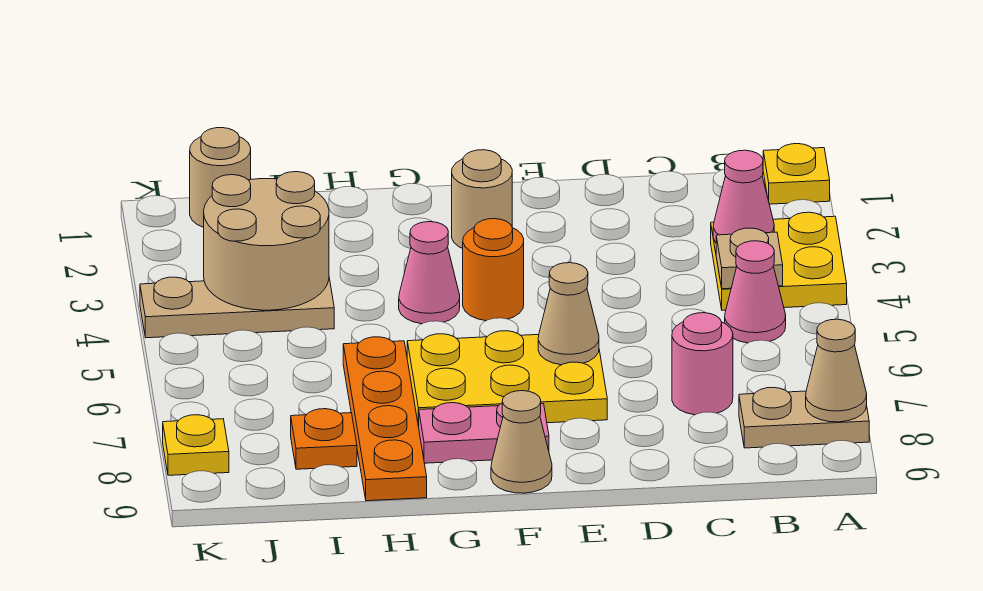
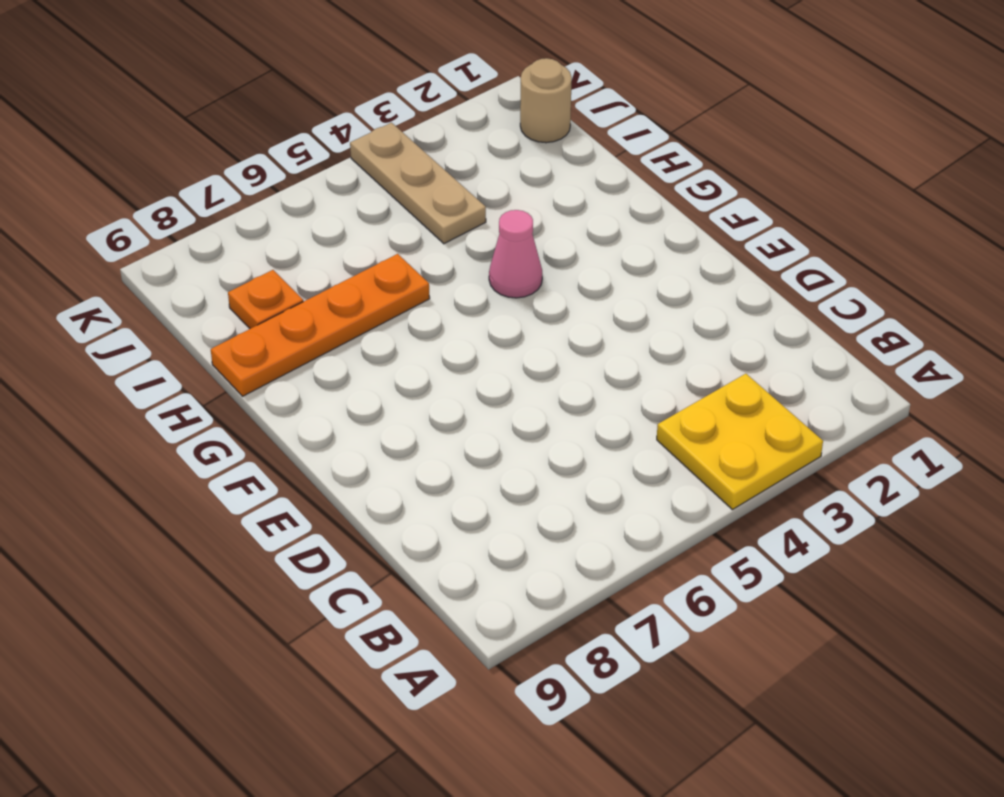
none -> yellow 1x1 plate [763,144,830,204]
none -> tan 1x2 plate [739,387,869,448]
none -> pink 1x1 cone [725,241,786,343]

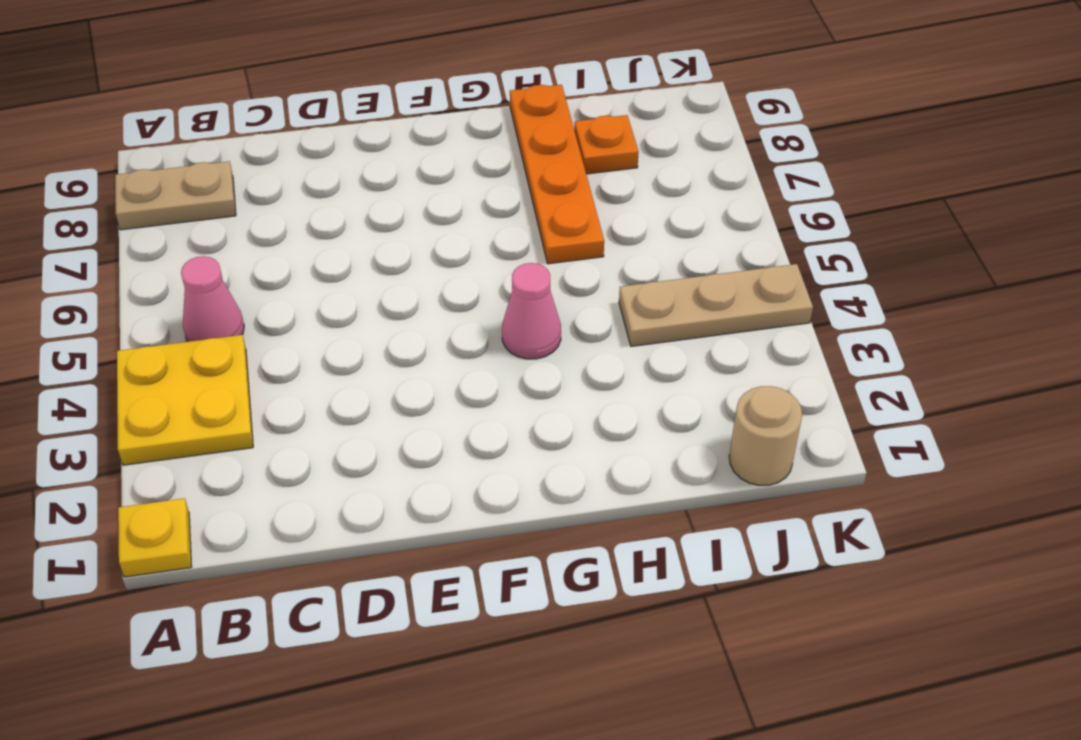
none -> pink 1x1 round brick [672,313,733,415]
none -> yellow 2x3 plate [407,331,607,427]
none -> tan 1x1 round brick [452,150,512,248]

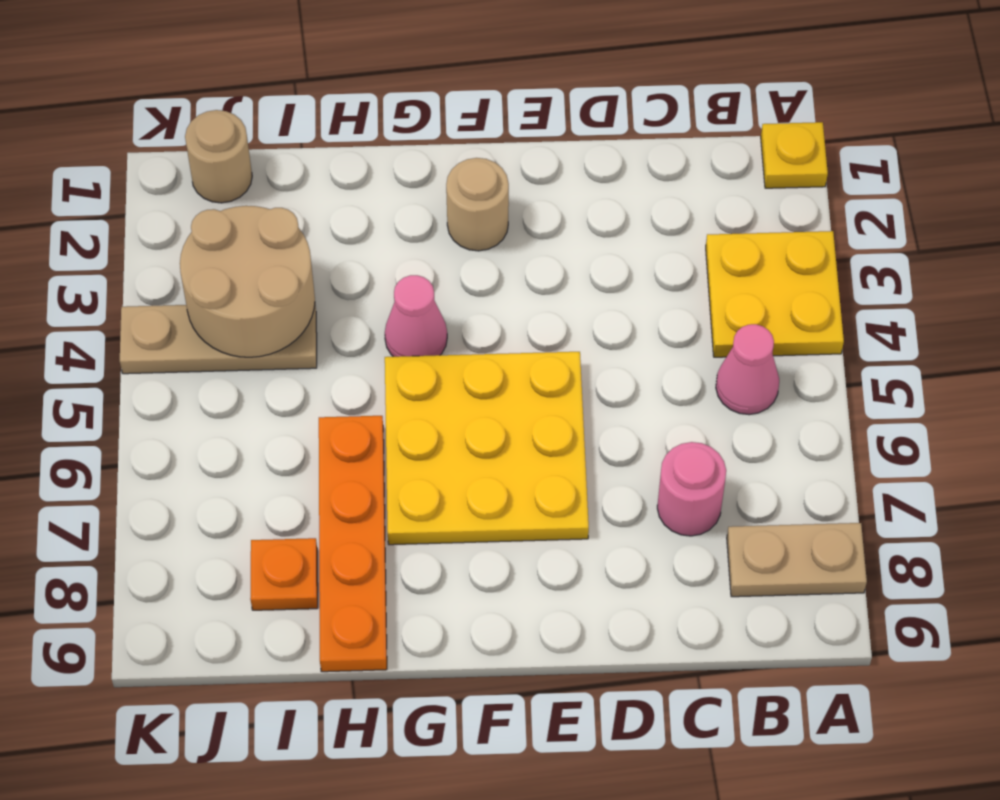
yellow 3x3 plate [385,352,589,545] -> yellow 2x3 plate [407,331,607,427]
none -> orange 1x1 round brick [463,219,524,321]
none -> pink 1x2 plate [419,403,549,463]
none -> tan 1x1 cone [491,391,552,493]

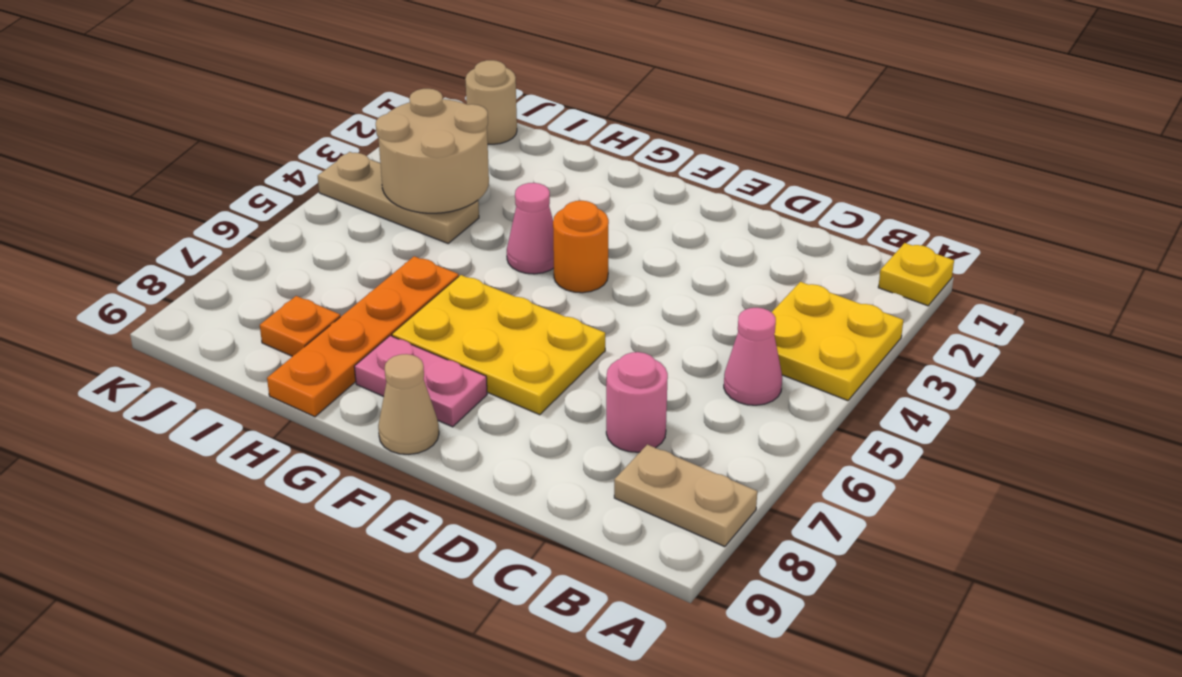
none -> tan 1x1 round brick [452,150,512,248]
none -> yellow 1x1 plate [163,415,229,475]
none -> tan 1x1 cone [806,319,867,422]

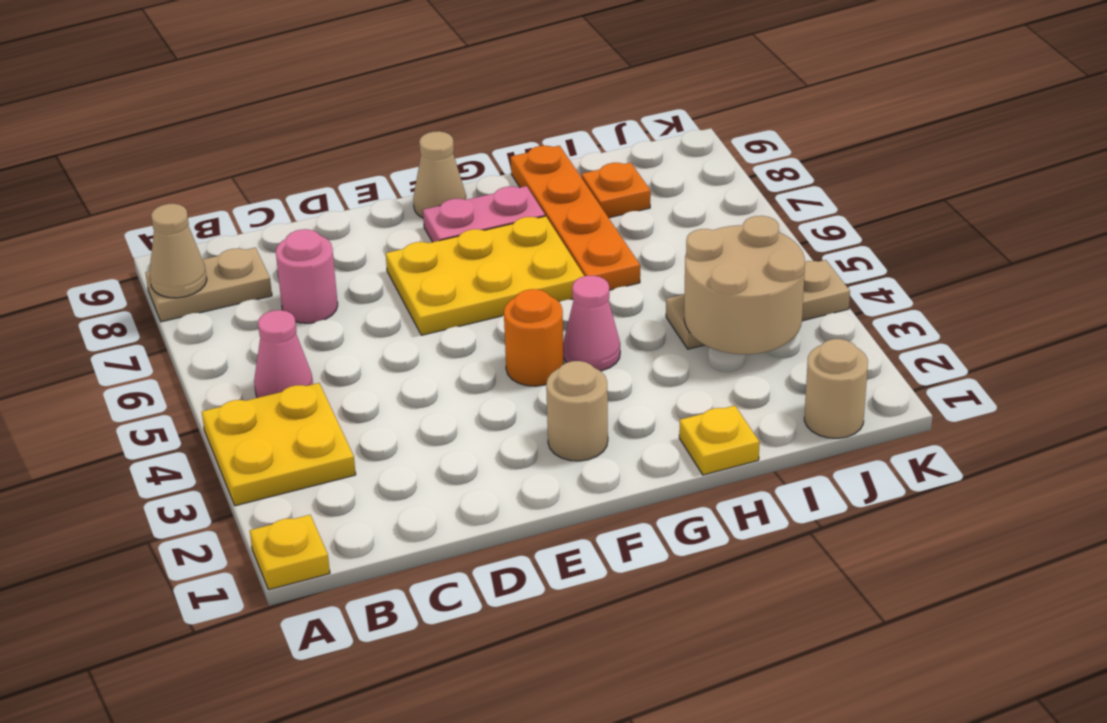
yellow 1x1 plate [679,406,760,475] -> yellow 1x1 plate moved to [163,415,229,475]
none -> pink 1x1 cone [713,150,774,243]
none -> tan 1x1 plate [716,228,783,289]
none -> tan 1x1 cone [538,263,599,365]

